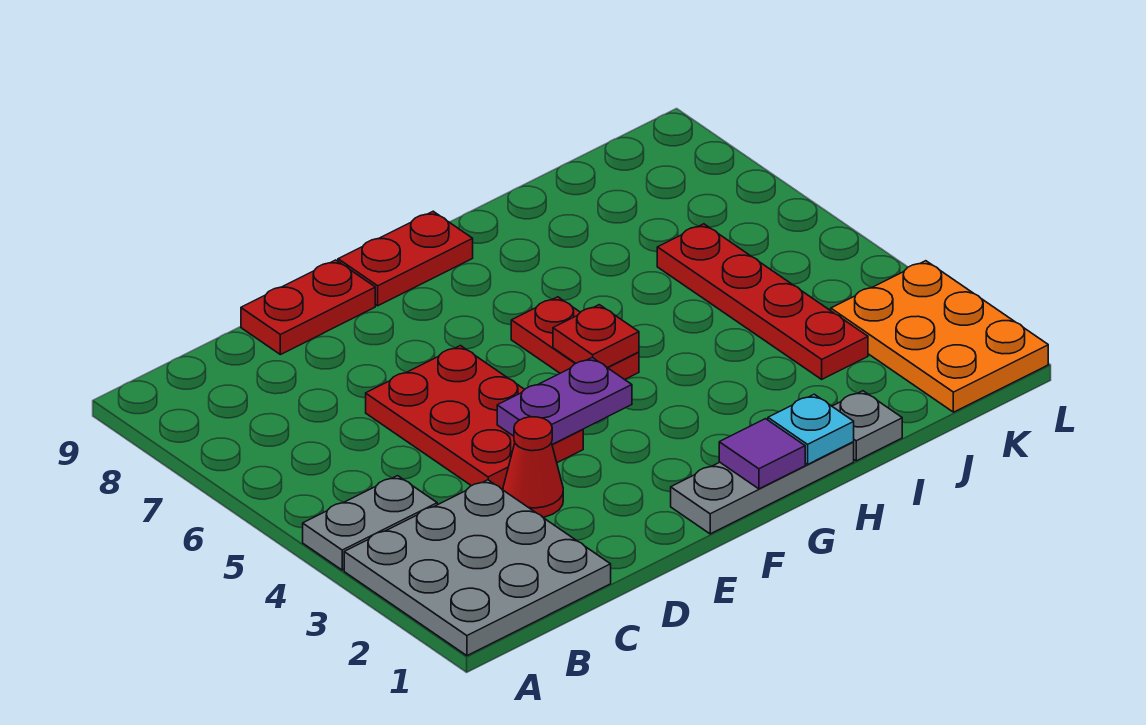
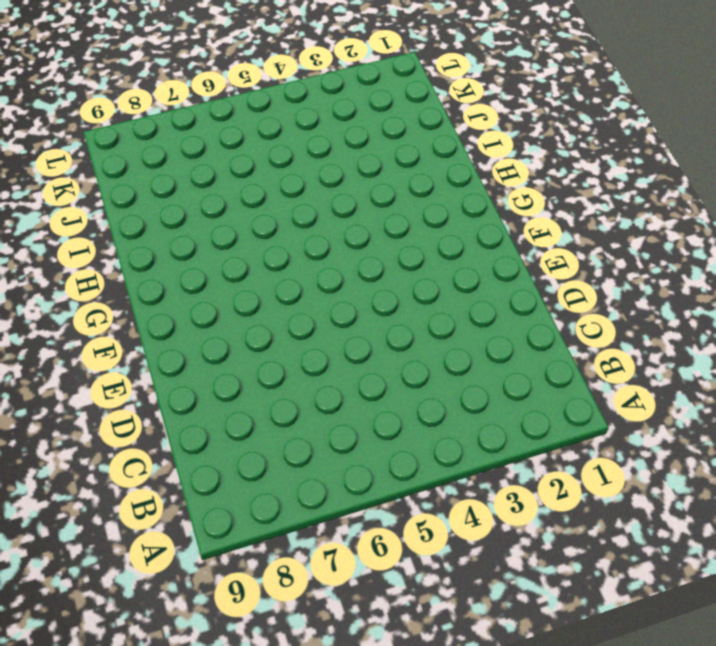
none -> grey 3x3 plate [344,480,611,656]
none -> grey 1x2 plate [303,476,437,570]
none -> red 1x1 cone [503,417,563,517]

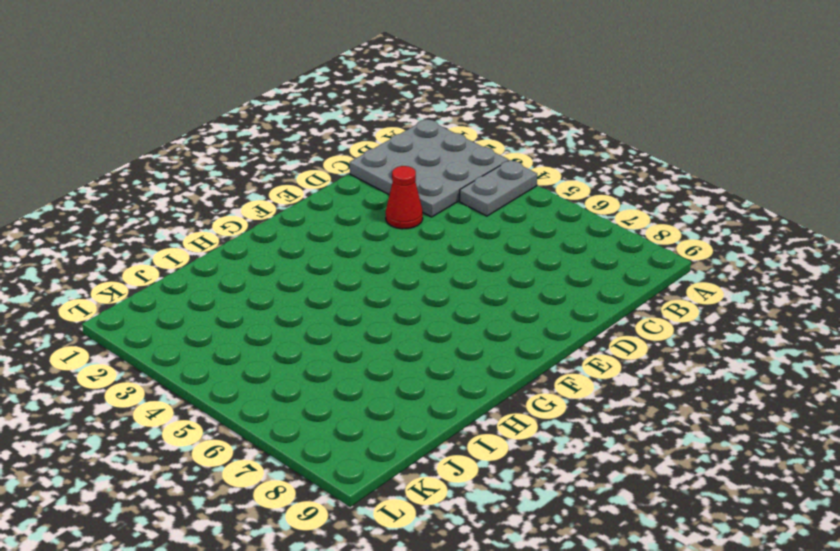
none -> red 2x3 plate [366,346,583,490]
none -> red 1x2 plate [241,260,375,355]
none -> grey 1x3 plate [671,442,854,534]

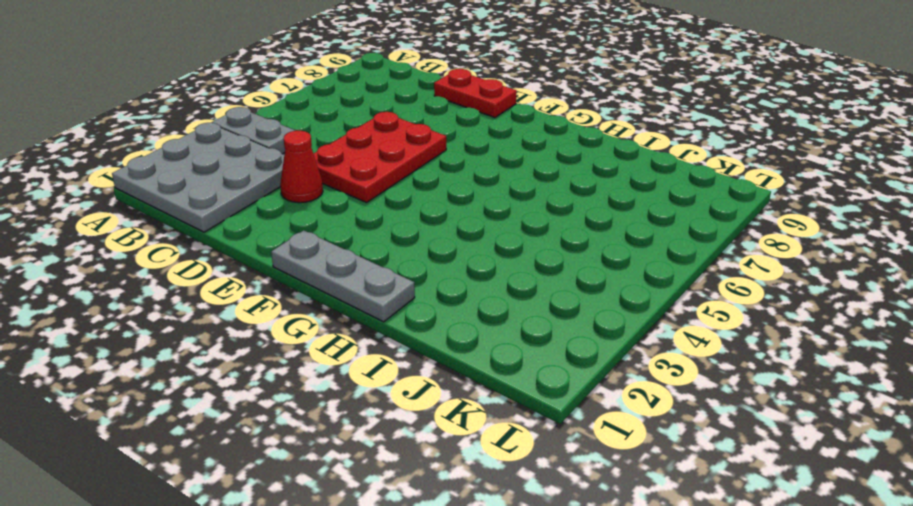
none -> red 1x2 plate [338,211,473,306]
none -> red 1x2 plate [511,297,639,380]
none -> grey 1x1 plate [832,391,902,461]

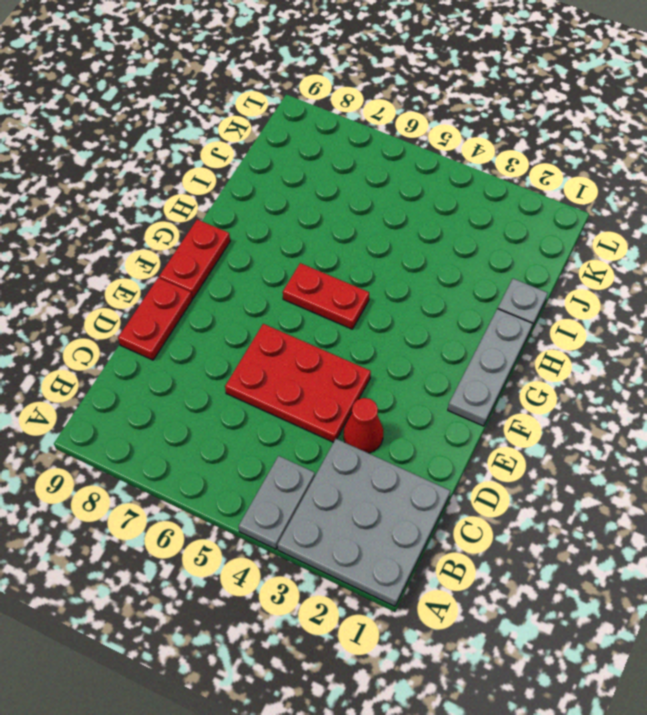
none -> red 1x4 plate [657,224,868,379]
none -> orange 2x3 plate [831,261,1048,412]
none -> purple 1x2 plate [497,357,632,444]

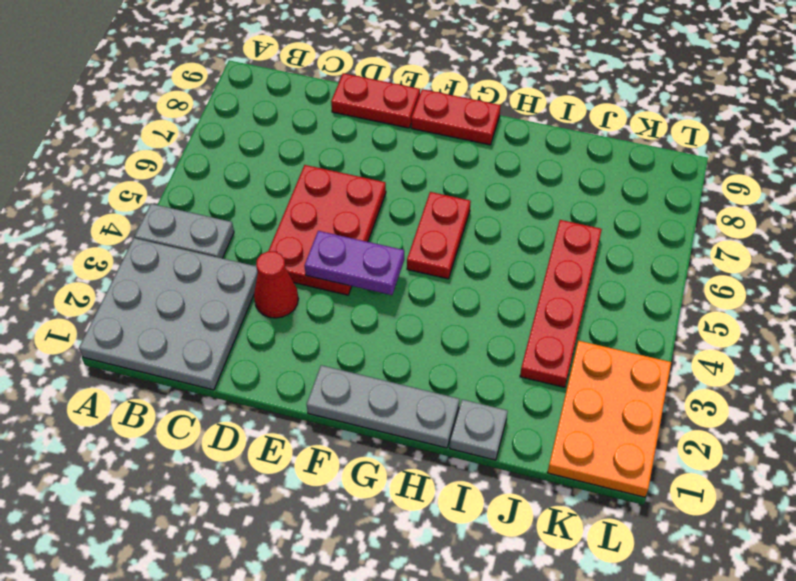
none -> purple 1x1 tile [719,419,805,489]
none -> red 1x1 plate [553,305,639,368]
none -> cyan 1x1 plate [768,394,854,464]

